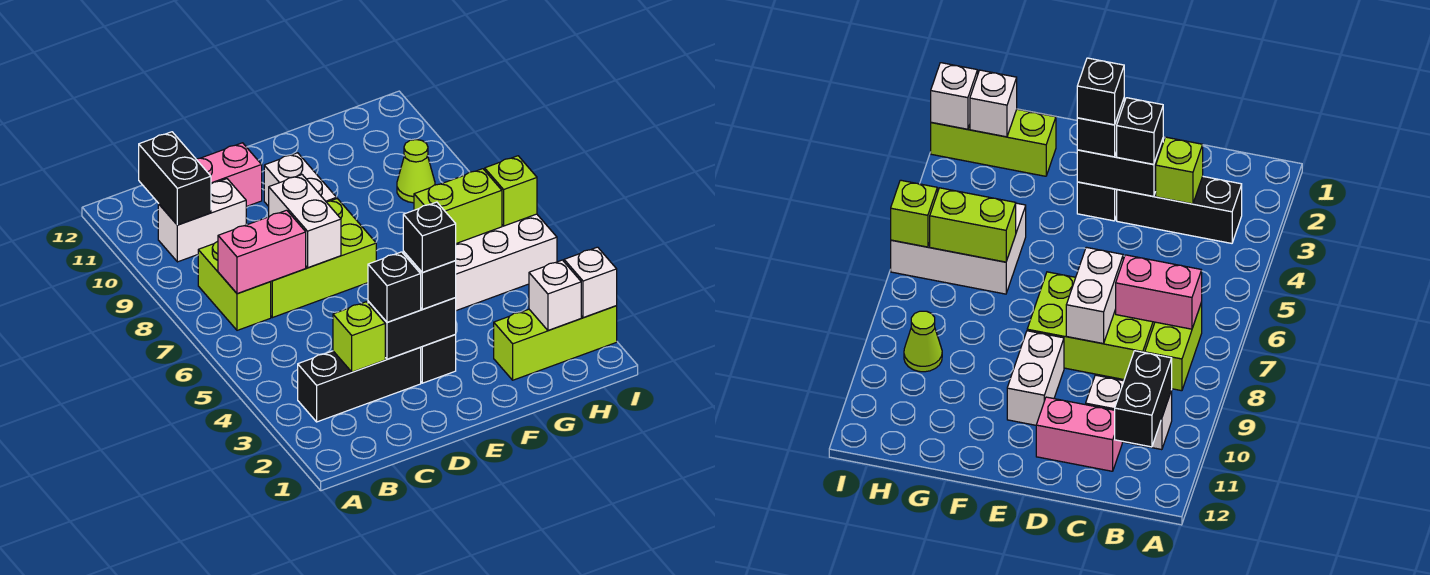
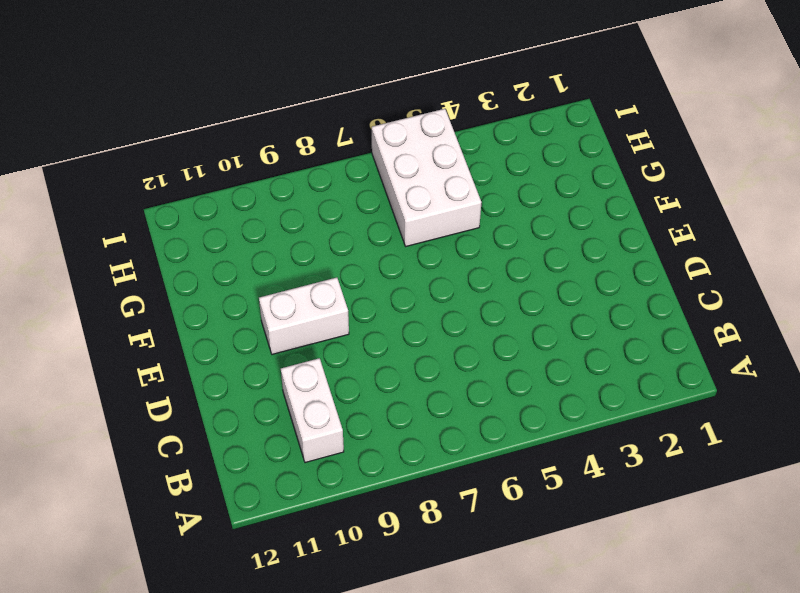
none -> black 1x3 brick [298,347,421,422]
none -> lime 1x2 brick [198,241,271,330]
none -> lime 2x3 brick [271,199,376,318]

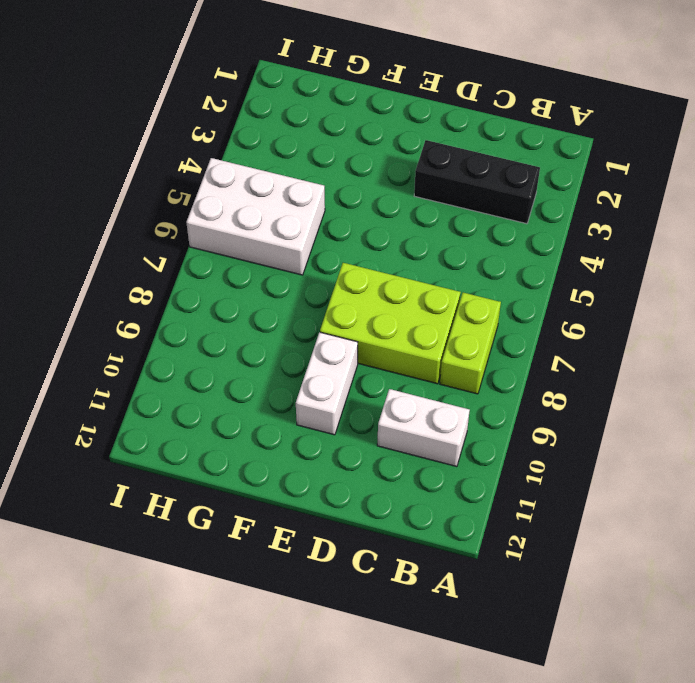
none -> pink 1x2 brick [196,143,262,207]
none -> black 1x1 brick [420,335,456,383]
none -> lime 1x3 brick [494,306,617,380]

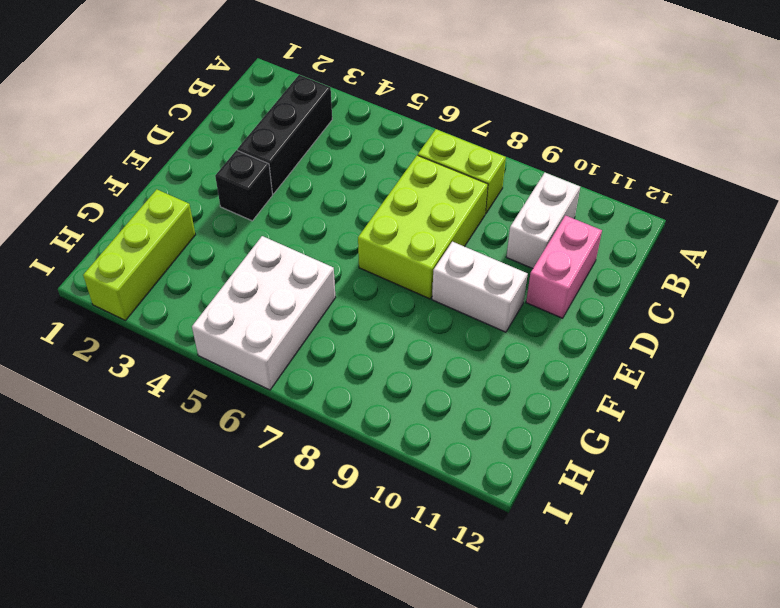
none -> lime 1x1 cone [397,140,435,203]
none -> pink 1x2 brick [218,210,306,294]
none -> black 1x2 brick [139,132,211,225]

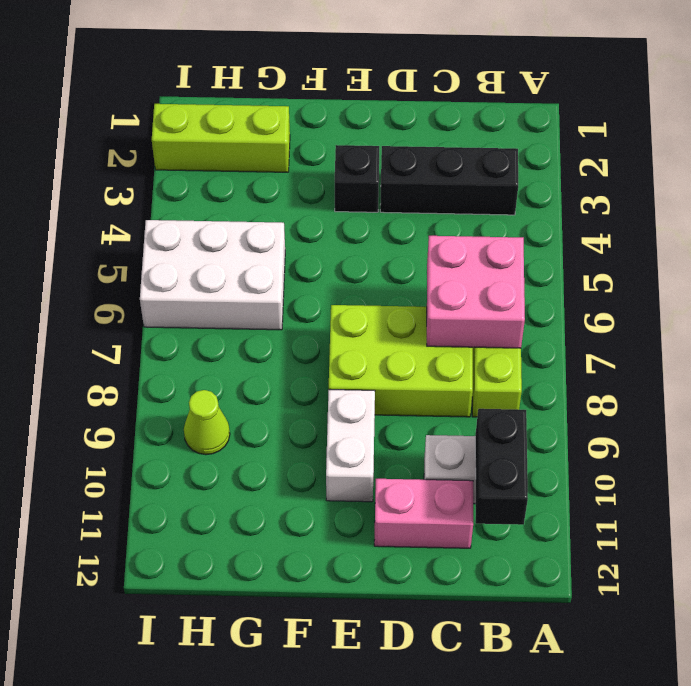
pink 2x2 brick [427,236,525,348] -> pink 1x2 brick [218,210,306,294]
none -> lime 1x1 brick [333,302,385,372]
none -> black 1x2 brick [368,298,456,359]
none -> white 1x2 brick [269,175,341,268]

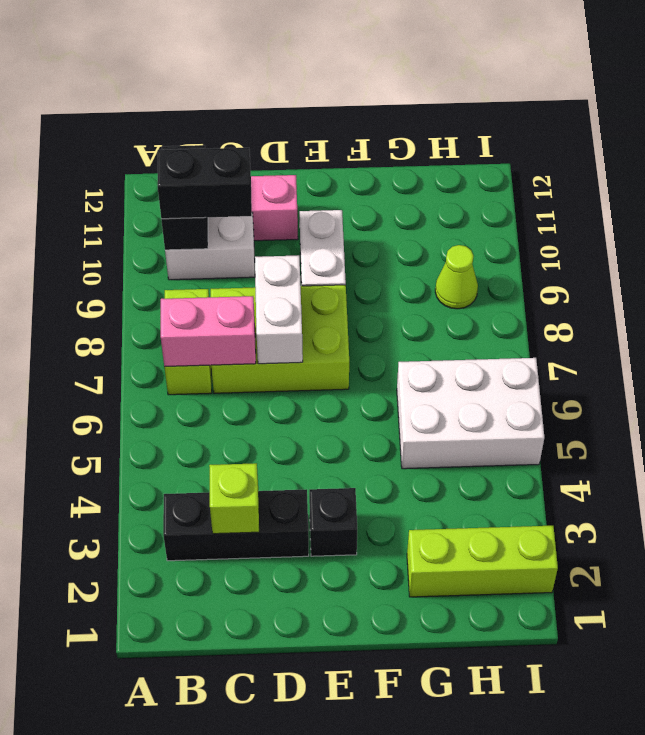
black 1x2 brick [158,148,252,219] -> black 1x2 brick moved to [368,298,456,359]
none -> lime 1x2 brick [414,169,502,243]
none -> white 1x1 brick [529,260,581,331]
none -> white 1x1 brick [564,247,617,318]

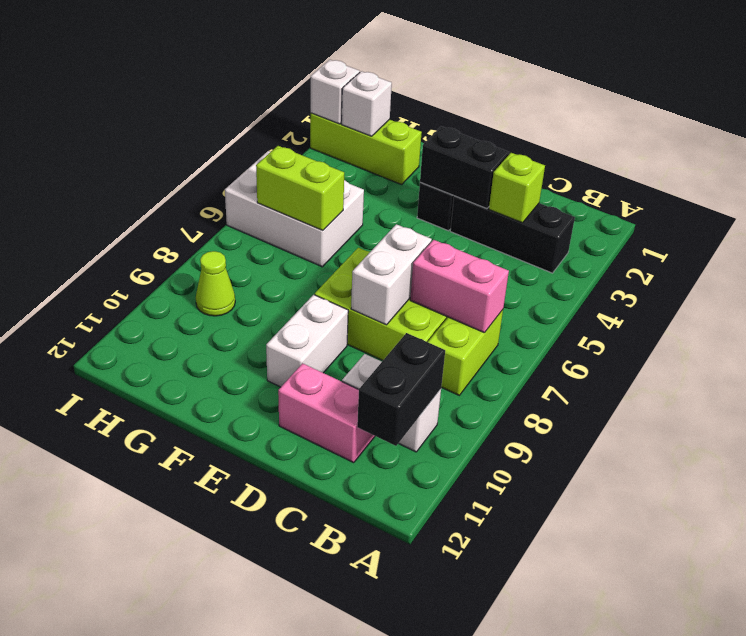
none -> lime 1x1 brick [485,156,537,226]
none -> black 1x1 brick [368,252,421,322]
none -> black 1x1 brick [403,251,456,309]

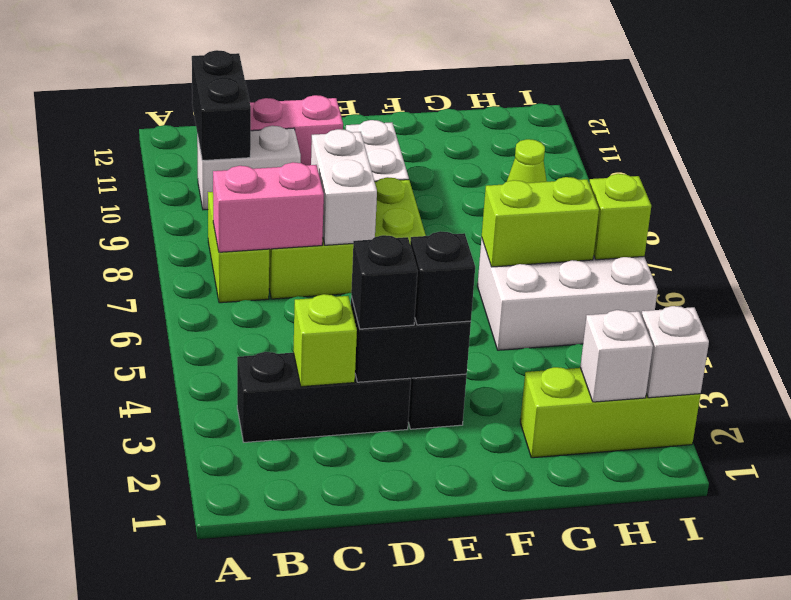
none -> black 1x1 brick [403,202,456,273]

